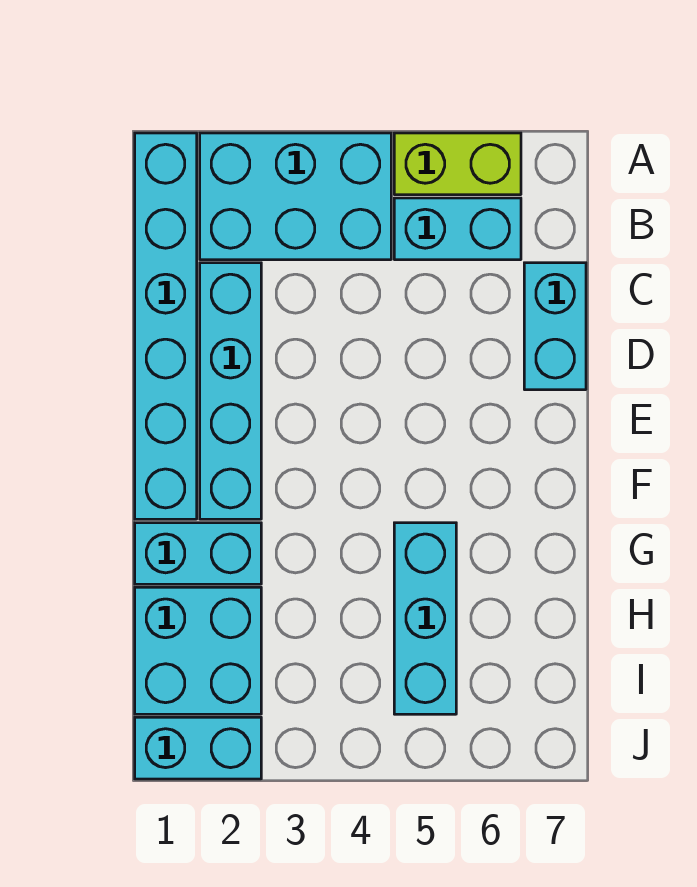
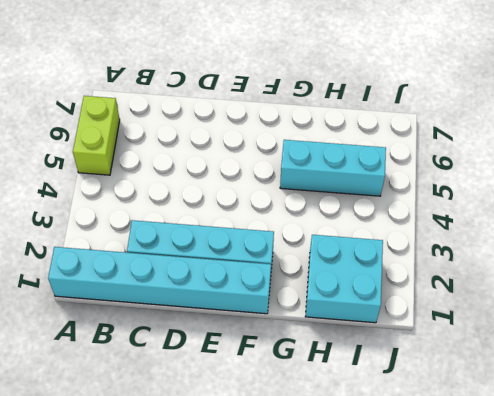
none -> cyan 2x3 brick [200,133,391,260]
none -> cyan 1x2 brick [394,198,521,260]

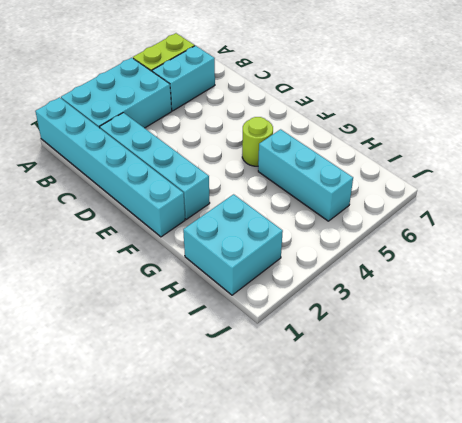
lime 1x1 round brick [242,117,273,166] -> none
none -> cyan 1x2 brick [524,263,586,390]
none -> cyan 1x2 brick [135,523,261,584]

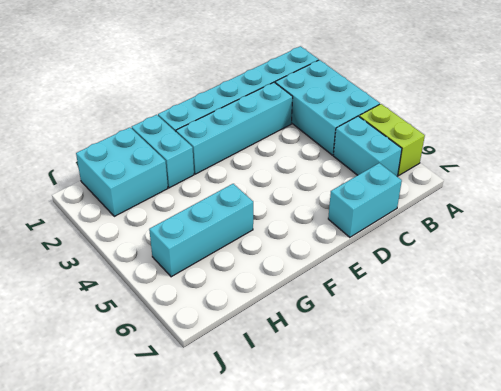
none -> cyan 1x2 brick [135,717,261,779]

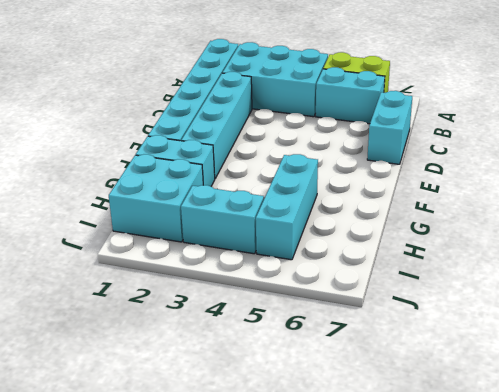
cyan 1x2 brick [181,185,264,254] -> cyan 1x2 brick moved to [135,717,261,779]

